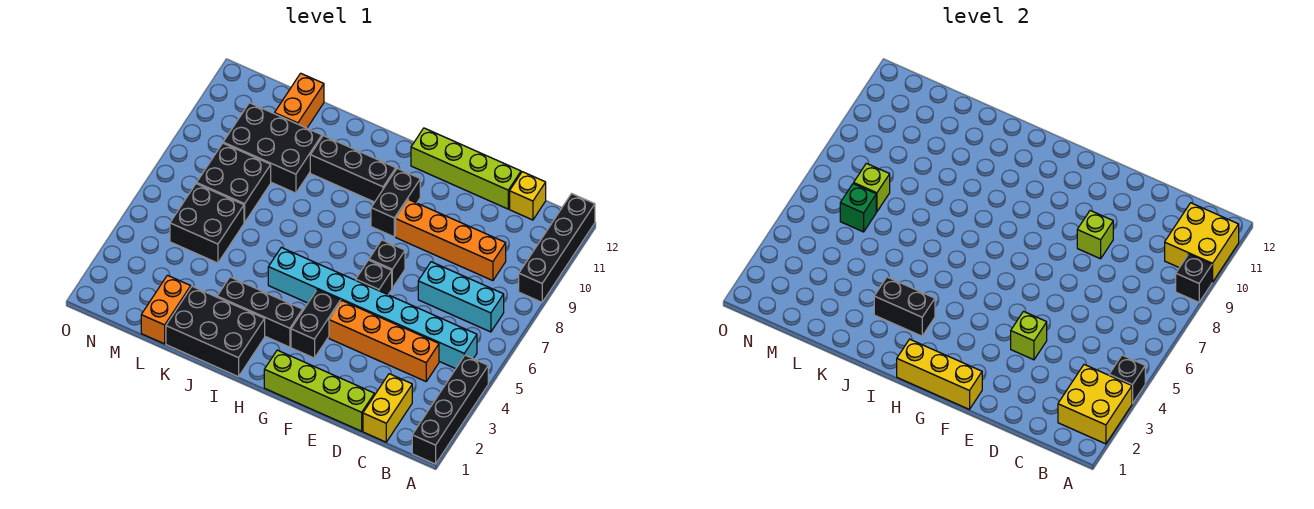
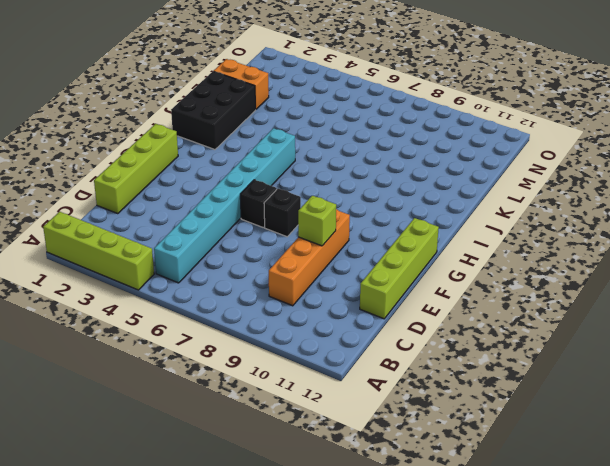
lime 1x4 brick [43,212,154,290] -> black 1x4 brick [412,355,488,464]
none -> black 1x4 brick [519,194,595,302]
none -> cyan 1x3 brick [418,262,504,332]
none -> yellow 1x2 brick [363,374,412,442]
none -> orange 1x4 brick [329,301,439,381]

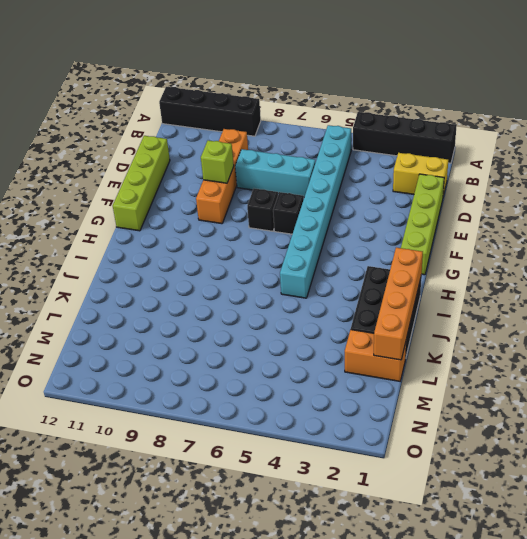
cyan 1x3 brick [235,149,315,197] -> cyan 1x3 brick turned to [418,262,504,332]
orange 1x4 brick [374,248,423,360] -> orange 1x4 brick moved to [329,301,439,381]
none -> yellow 1x1 brick [510,172,546,220]
none -> black 1x2 brick [291,290,341,358]
none -> black 1x2 brick [371,168,420,237]
none -> black 1x3 brick [217,277,303,347]

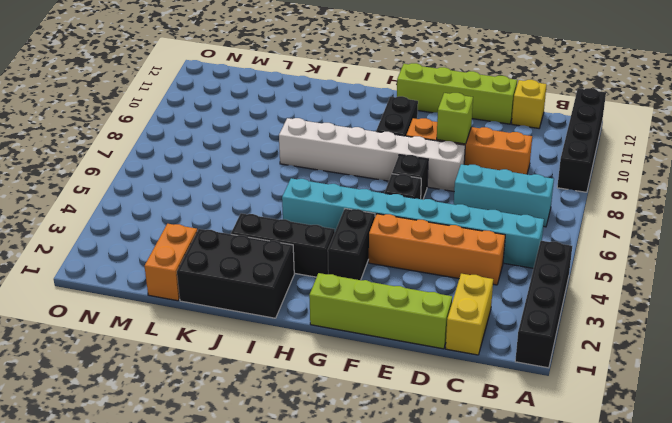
white 1x6 brick [279,118,465,191] -> none
none -> black 1x3 brick [310,136,396,202]
none -> black 2x3 brick [223,103,322,193]
none -> black 2x2 brick [170,184,244,263]
none -> black 2x2 brick [197,143,271,223]

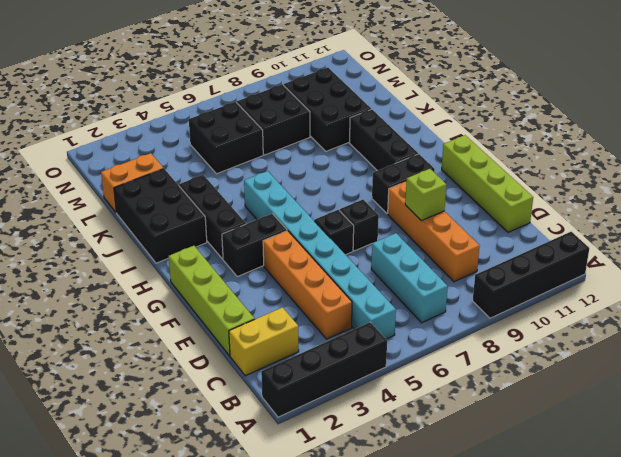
none -> yellow 1x1 brick [510,172,546,220]
none -> orange 1x2 brick [275,73,324,128]
none -> yellow 2x2 brick [1058,365,1132,444]
none -> black 1x1 brick [1109,355,1145,403]

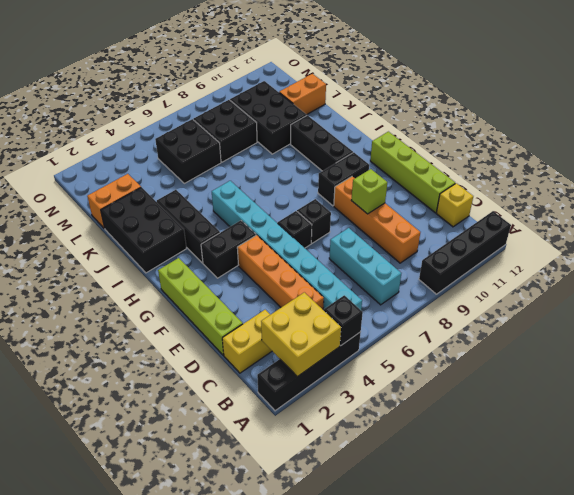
none -> black 1x1 brick [1176,254,1212,302]
none -> yellow 2x2 brick [1165,203,1239,282]
none -> lime 1x1 brick [1011,312,1047,360]
none -> yellow 1x3 brick [897,339,982,409]

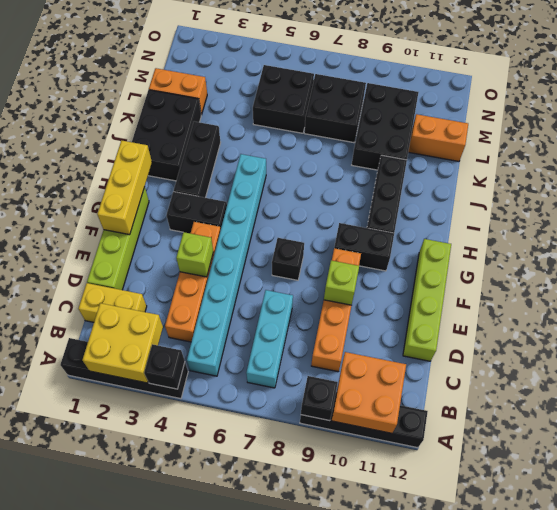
orange 2x2 brick [332,352,406,433] -> yellow 2x2 brick [1165,203,1239,282]
none -> yellow 1x1 brick [510,172,546,220]
none -> black 1x1 brick [356,260,392,295]
none -> black 1x2 brick [874,277,935,336]
none -> green 1x1 brick [840,184,876,232]

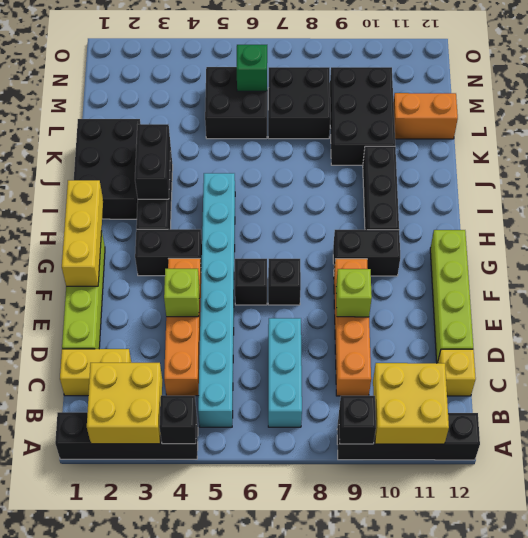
none -> orange 1x2 brick [141,275,191,344]
none -> lime 1x1 brick [854,163,890,212]

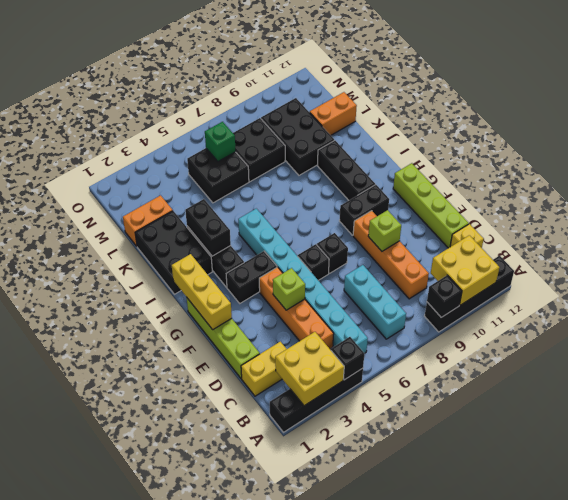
none -> lime 1x1 brick [854,163,890,212]

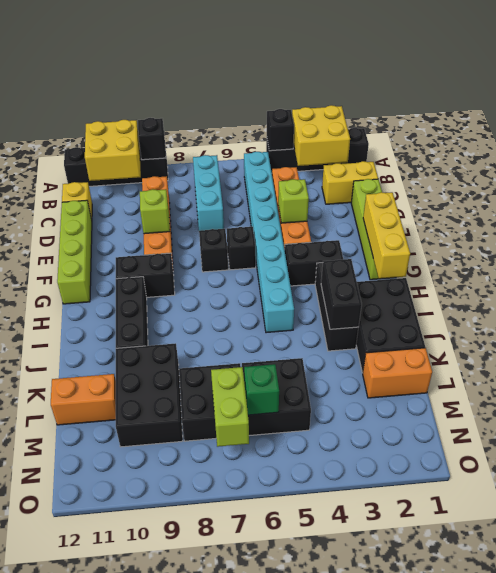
lime 1x2 brick [211,367,249,447] -> lime 1x1 brick [854,163,890,212]

